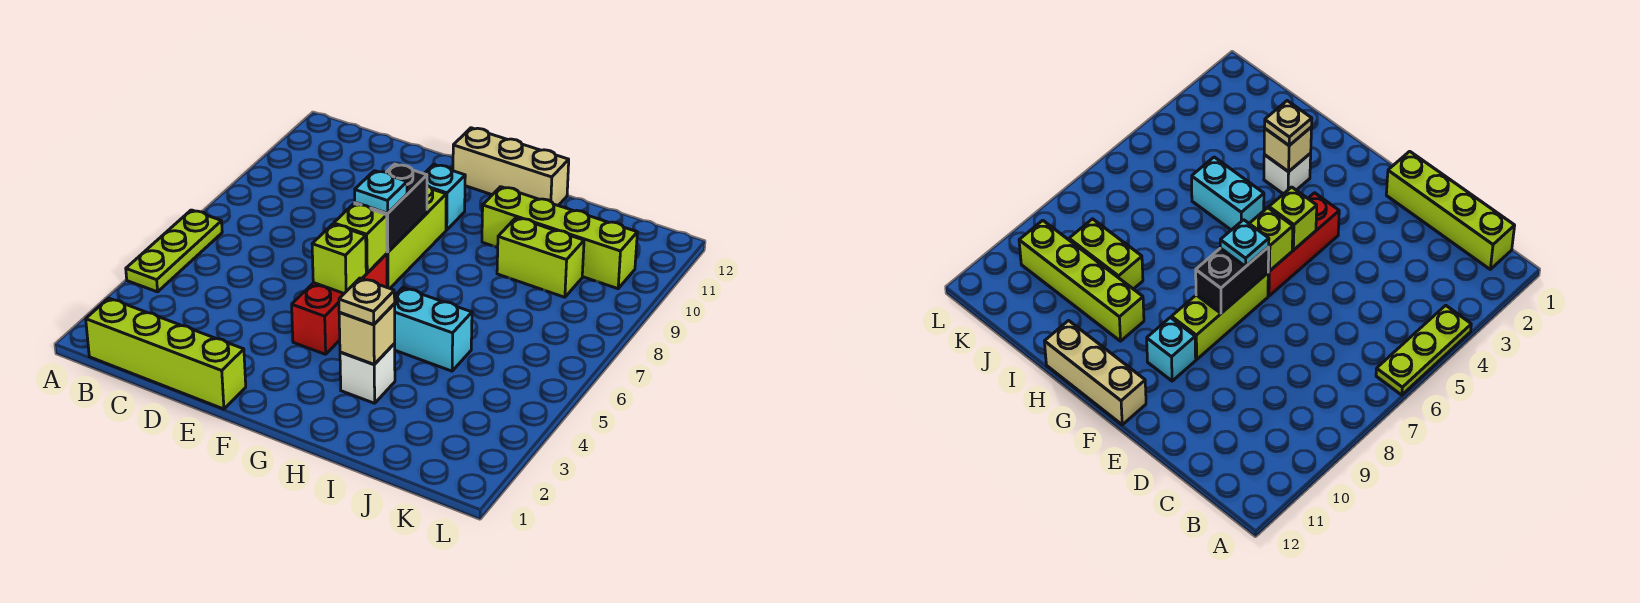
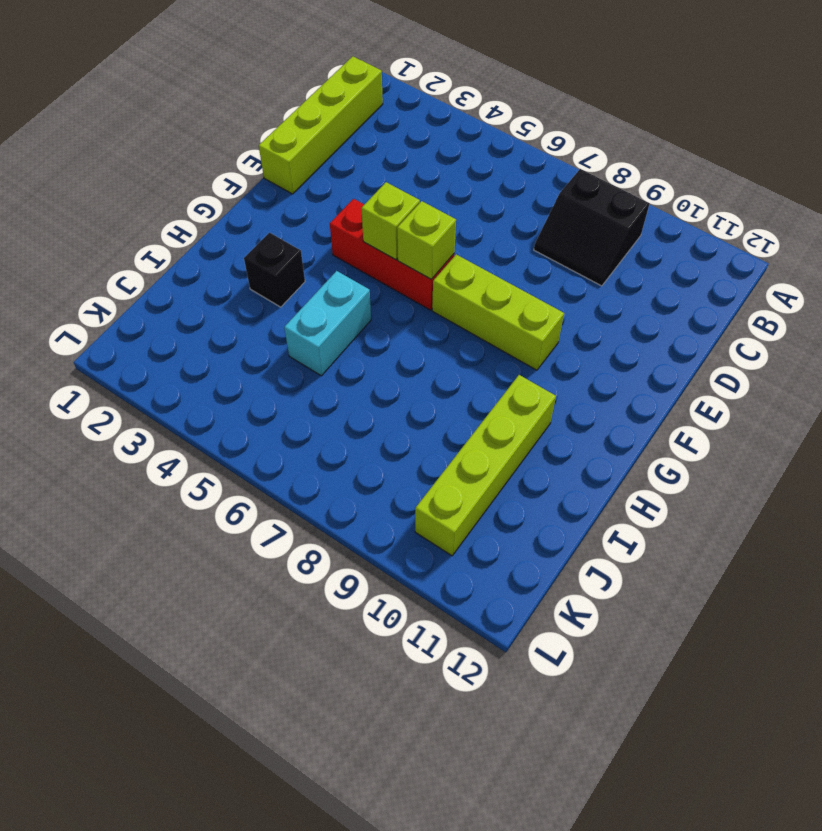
black 2x2 slope [534,169,650,286] -> none
black 1x1 brick [244,233,305,307] -> white 1x1 brick [340,344,395,403]
none -> lime 1x3 plate [126,210,222,292]
none -> cyan 1x1 brick [424,164,465,230]
none -> tan 1x3 brick [453,128,569,205]

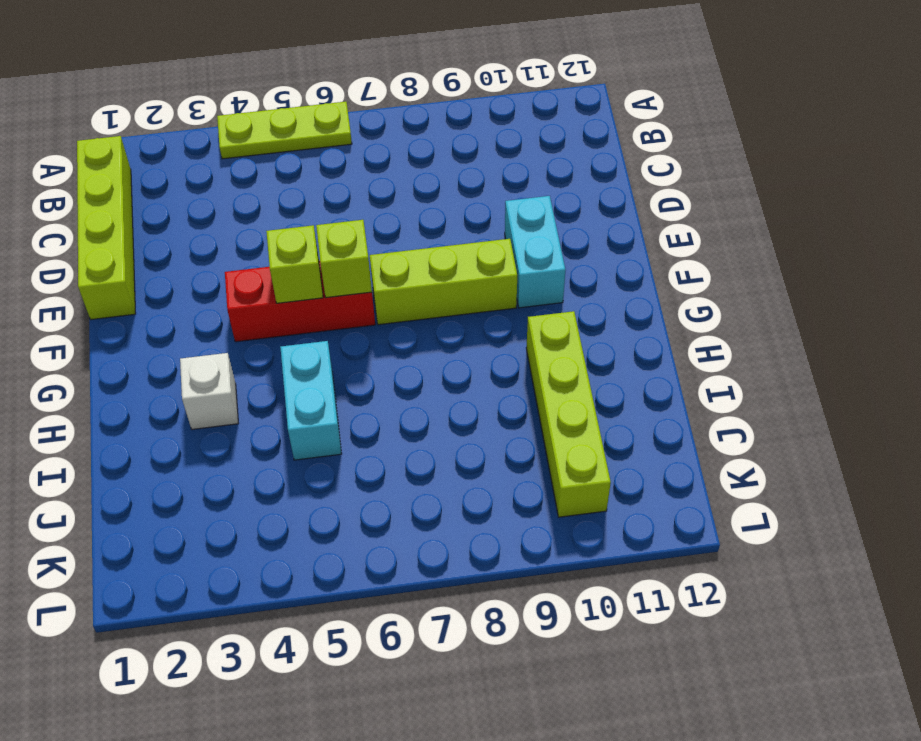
cyan 1x2 brick [505,196,565,308] -> cyan 1x1 brick [424,164,465,230]
none -> tan 1x3 brick [453,128,569,205]
none -> lime 1x2 brick [497,218,584,297]
none -> black 1x2 brick [355,164,427,252]

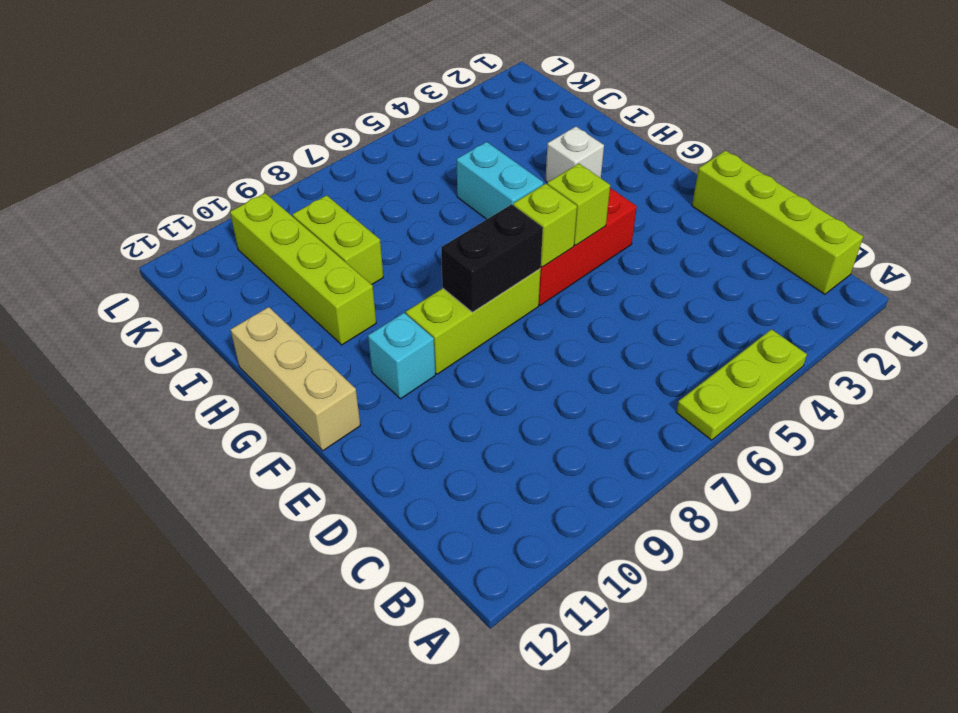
none -> tan 1x1 brick [339,304,395,364]
none -> cyan 1x1 plate [355,171,407,213]
none -> tan 1x1 plate [339,278,395,324]

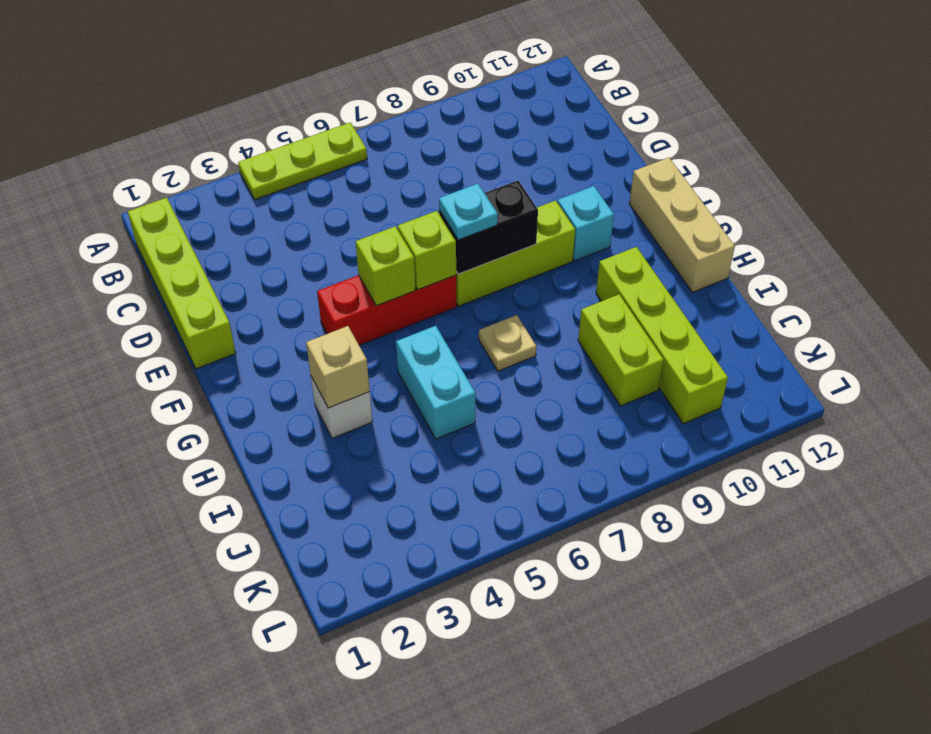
tan 1x1 plate [479,315,536,371] -> tan 1x1 plate moved to [339,278,395,324]

